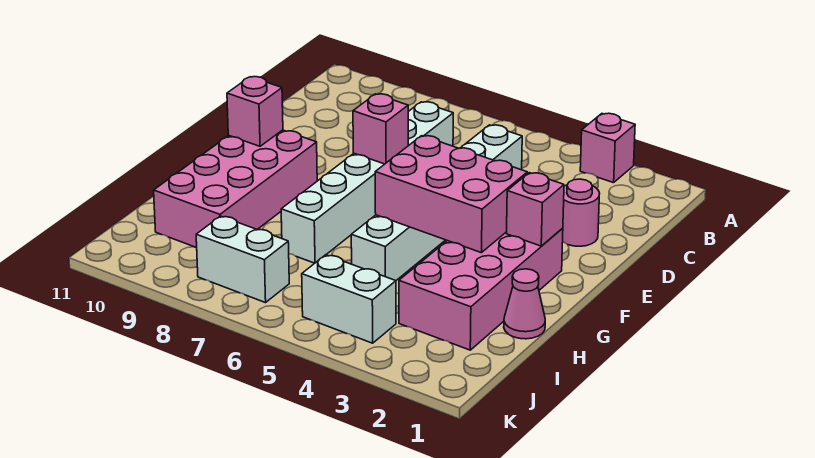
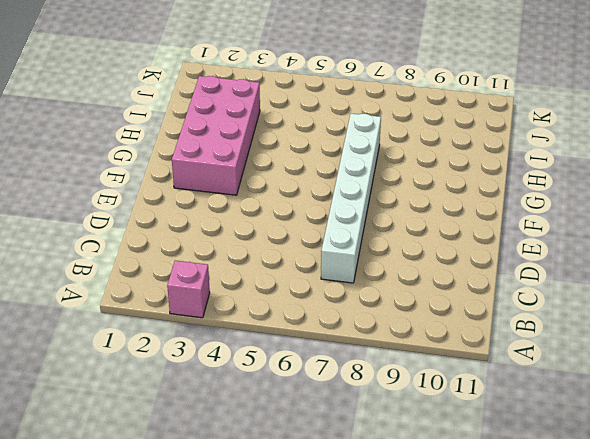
none -> white 1x6 brick [351,125,522,281]
none -> pink 1x1 round brick [563,179,600,246]
none -> pink 2x4 brick [154,130,317,248]

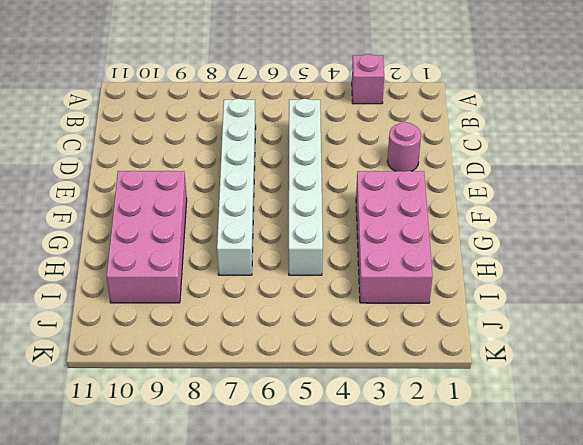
none -> pink 1x1 cone [504,269,545,339]
none -> white 1x2 brick [302,255,396,343]
none -> white 1x2 brick [196,216,289,303]

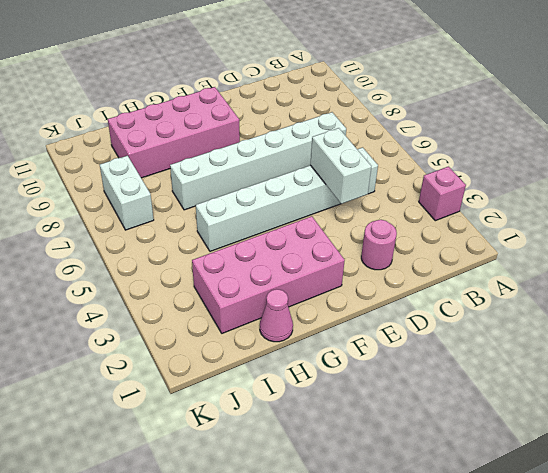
white 1x2 brick [310,128,371,204] -> white 1x2 brick moved to [302,255,396,343]
none -> pink 1x1 brick [353,94,408,164]
none -> pink 1x1 brick [507,173,564,246]
none -> pink 2x3 brick [375,136,527,253]

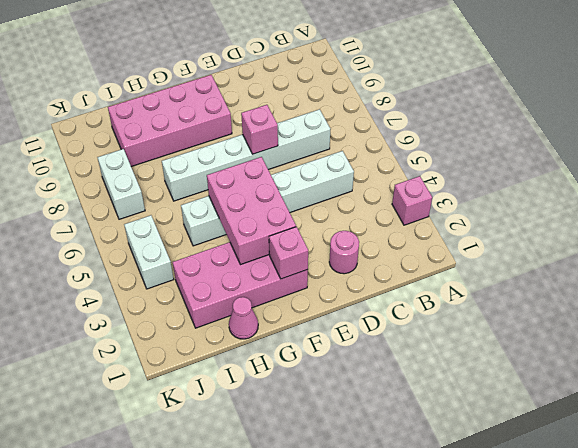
none -> pink 1x1 brick [227,77,283,146]

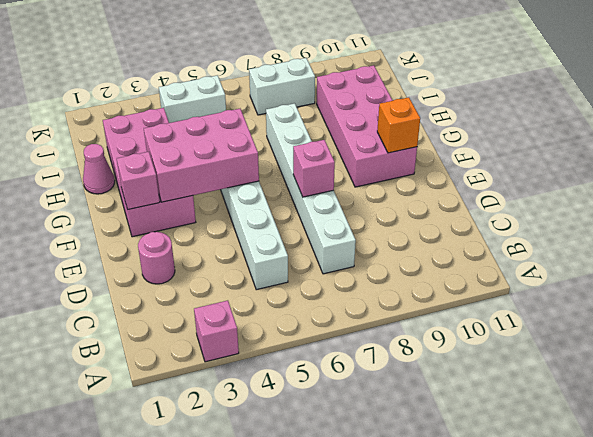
orange 1x1 brick [377,97,420,153] -> pink 1x1 brick [227,77,283,146]

